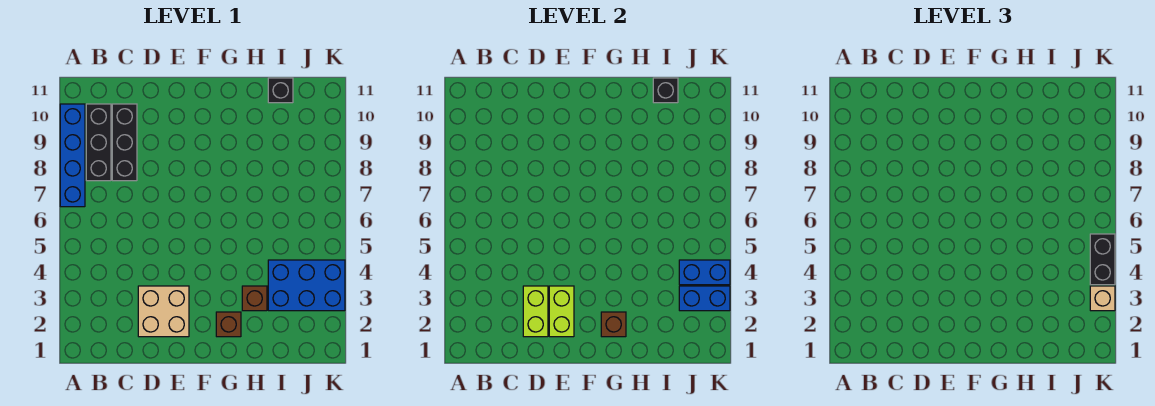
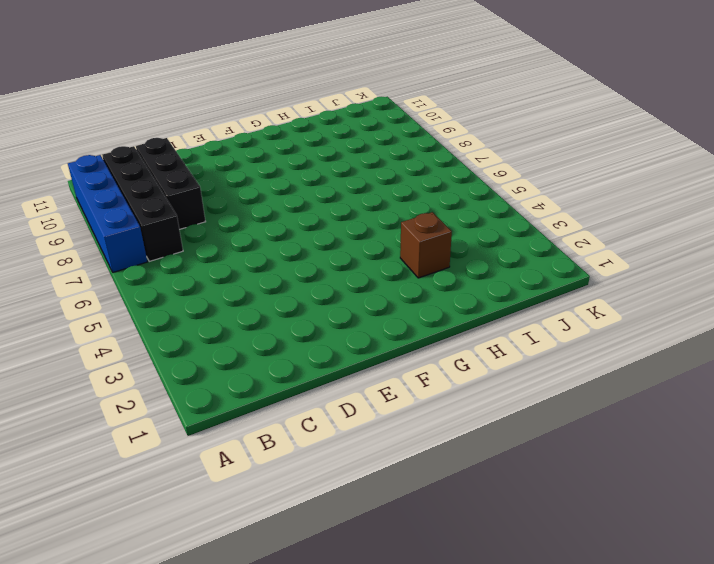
black 1x4 brick [102,146,183,261] -> black 1x3 brick [86,104,111,181]
none -> tan 2x2 brick [138,286,189,337]
none -> brown 1x1 brick [216,312,241,337]
none -> blue 2x3 brick [268,260,345,311]

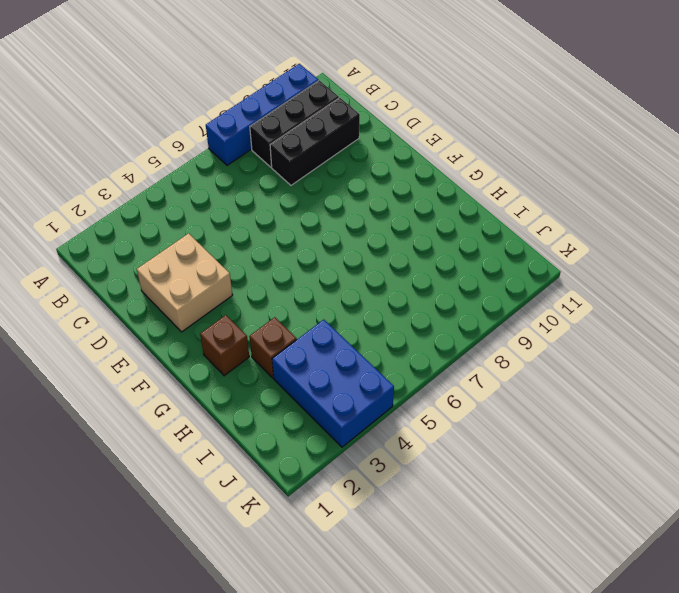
none -> black 1x1 brick [268,78,293,103]
none -> lime 1x2 brick [523,286,548,337]
none -> lime 1x2 brick [549,286,574,337]

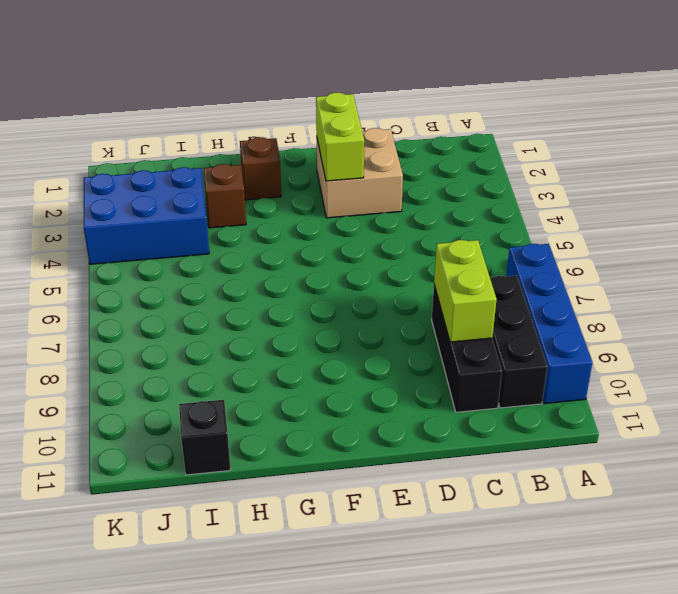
lime 1x2 brick [434,240,497,342] -> lime 1x2 brick moved to [523,286,548,337]
none -> brown 1x1 brick [601,312,626,337]
none -> black 1x1 brick [653,78,678,103]
none -> blue 1x2 brick [679,286,730,311]

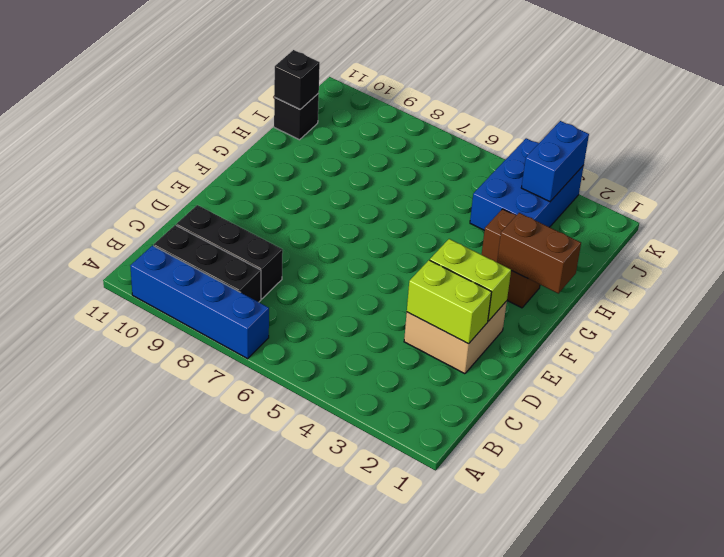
brown 1x2 brick [497,213,581,294] -> brown 1x1 brick [601,312,626,337]
none -> blue 1x2 brick [679,260,730,285]
none -> tan 1x1 brick [1090,286,1115,311]
none -> black 1x2 brick [1090,234,1115,285]

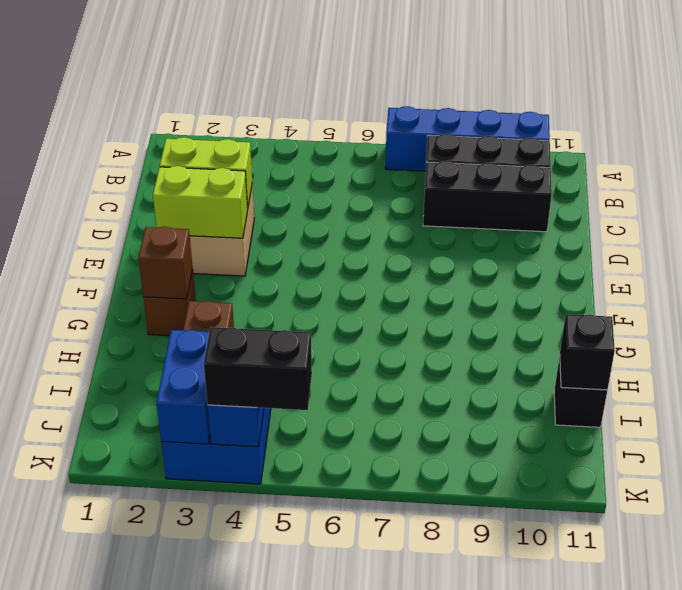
none -> tan 1x1 brick [1090,286,1115,311]

